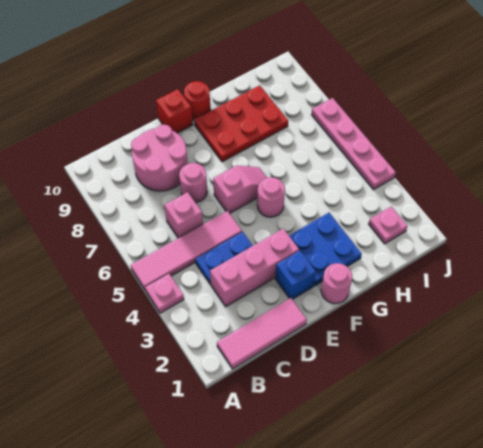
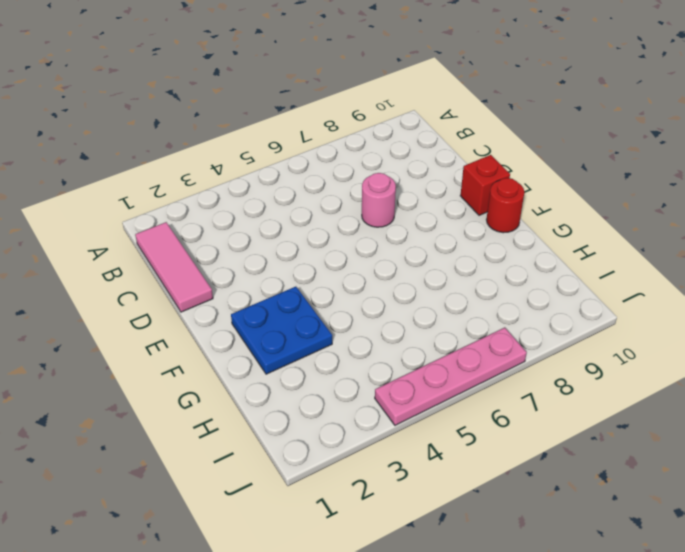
none -> pink 1x1 plate [145,274,184,313]
none -> pink 1x4 tile [131,211,242,290]
none -> pink 1x3 brick [210,229,299,307]

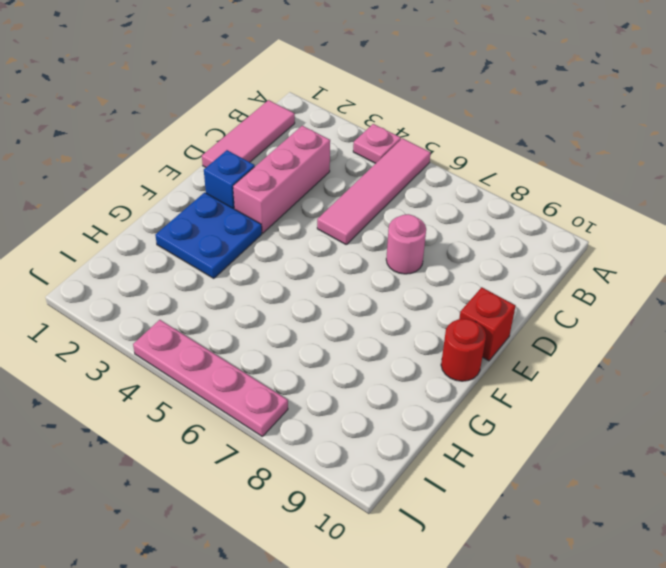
none -> blue 1x2 plate [195,232,253,284]
none -> pink 1x1 brick [164,192,203,238]
none -> pink 2x2 round brick [131,124,188,191]

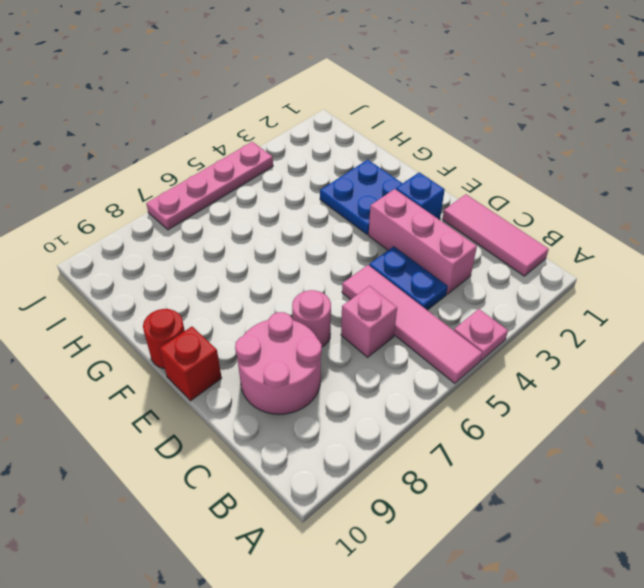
none -> pink 1x2 slope [213,165,267,213]
none -> pink 1x1 round brick [321,263,352,304]
none -> pink 1x1 round brick [257,177,285,217]

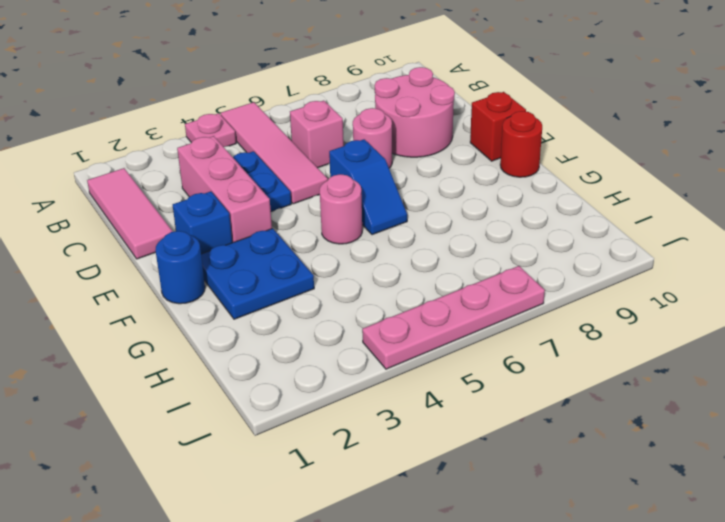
blue 1x2 slope [329,139,407,235] -> pink 1x2 slope [213,165,267,213]
blue 1x1 round brick [155,231,205,304] -> pink 1x1 round brick [321,263,352,304]
none -> red 2x3 plate [194,85,288,162]
none -> pink 1x1 plate [369,207,407,244]

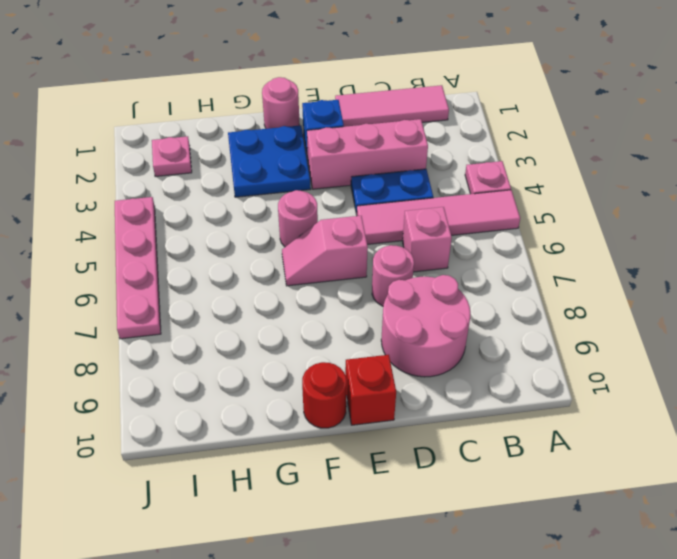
none -> red 2x3 plate [194,85,288,162]

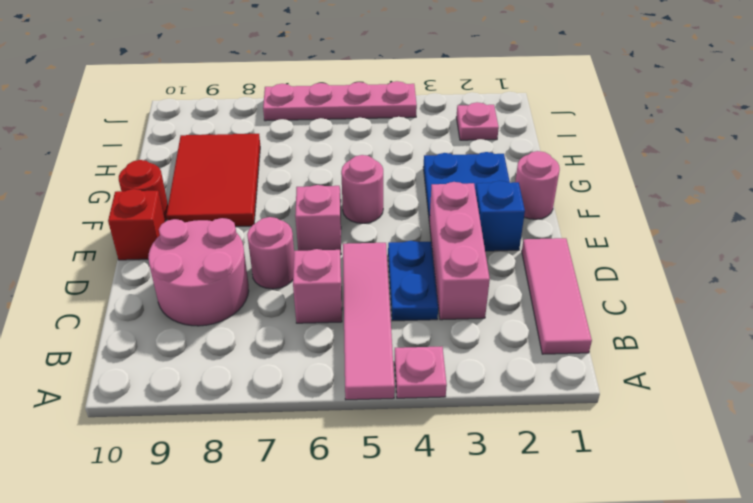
red 2x3 tile [166,134,260,227] -> red 2x3 plate [194,85,288,162]

